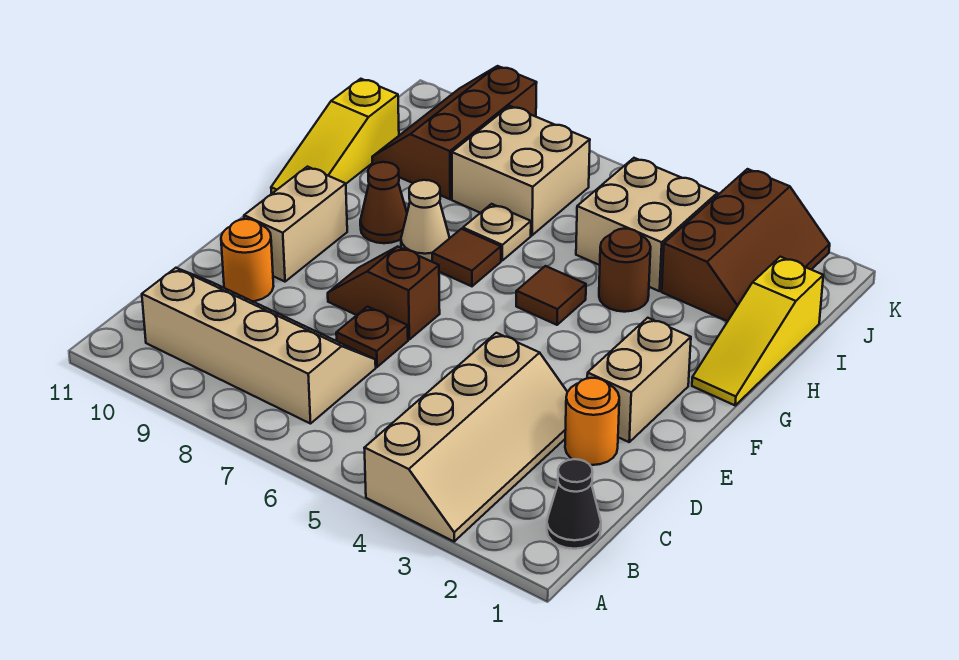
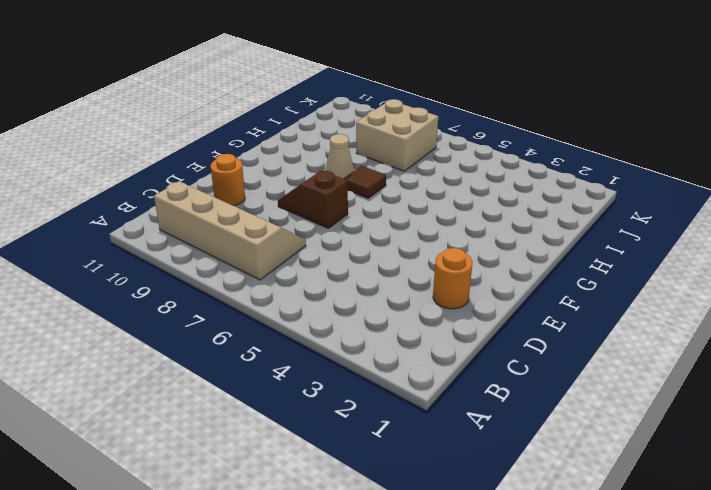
none -> tan 2x4 slope [364,333,567,541]
none -> black 1x1 cone [547,459,601,549]
none -> brown 1x1 plate [336,307,408,367]

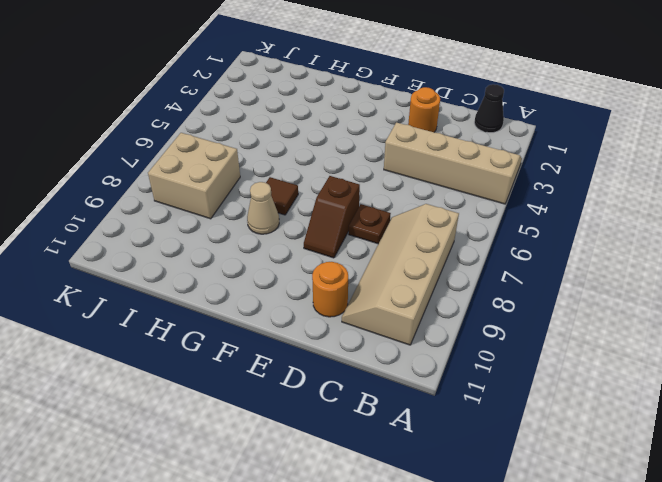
none -> tan 1x2 brick [587,318,691,442]
none -> tan 1x2 brick [244,167,347,282]
none -> yellow 1x3 slope [692,257,823,405]

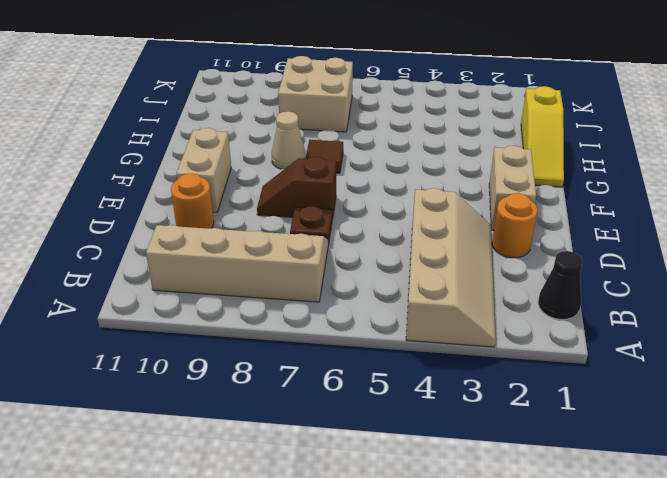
none -> brown 1x1 tile [516,266,586,325]
none -> brown 1x1 cone [360,162,407,243]
none -> yellow 1x3 slope [271,79,399,194]

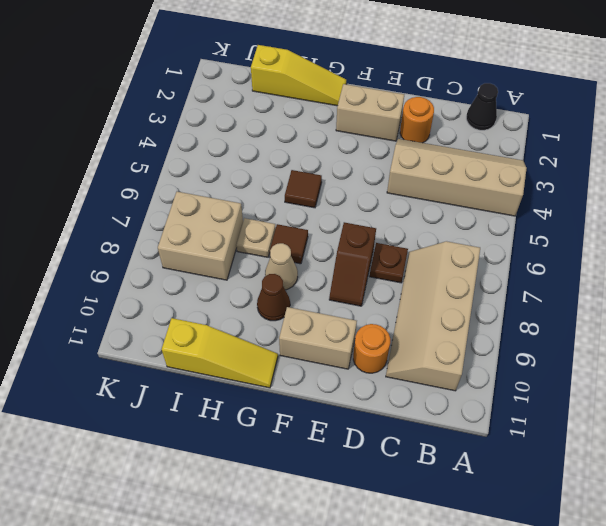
none -> brown 1x1 round brick [599,229,651,312]
none -> brown 2x3 slope [662,169,830,321]
none -> tan 2x2 brick [576,158,718,291]

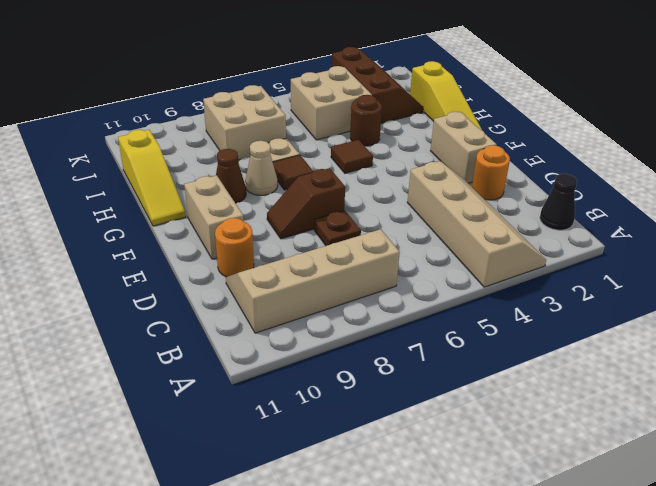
none -> brown 2x3 slope [372,66,537,199]

